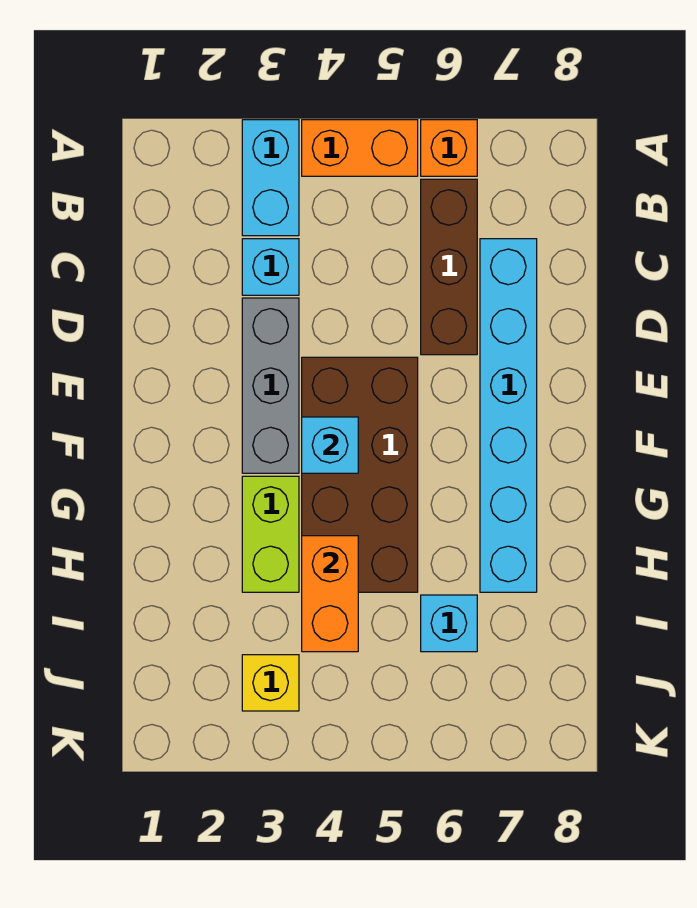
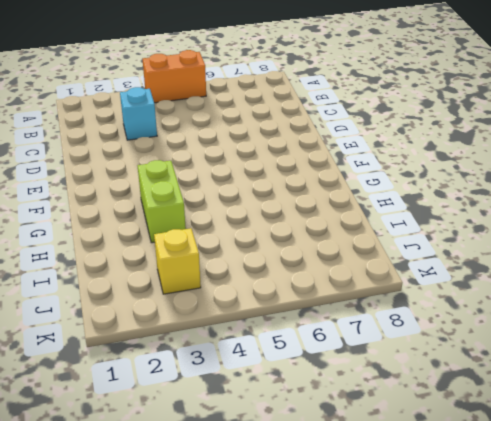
none -> cyan 1x2 brick [242,120,299,236]
none -> orange 1x1 brick [421,120,477,176]
none -> brown 1x3 brick [421,179,477,355]

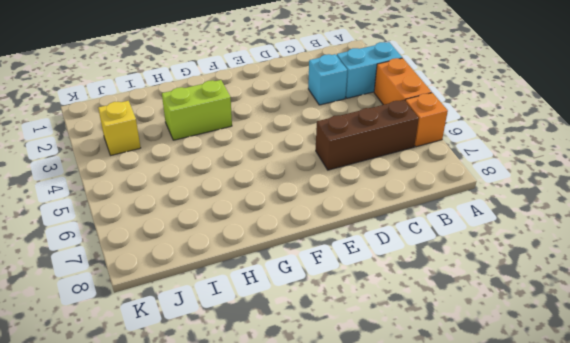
none -> cyan 1x6 brick [480,239,537,592]
none -> grey 1x3 brick [242,298,299,473]
none -> brown 2x4 brick [302,357,418,592]

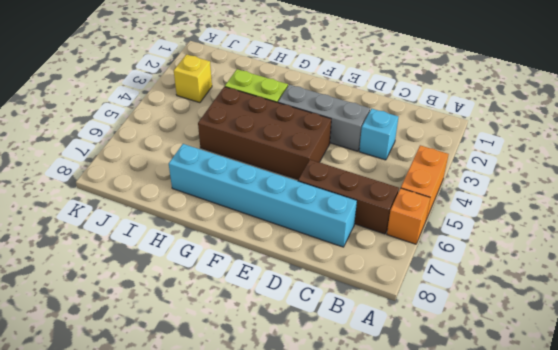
none -> cyan 1x2 brick [242,120,299,236]
none -> cyan 1x1 brick [421,595,477,652]
none -> cyan 1x1 brick [302,417,358,473]

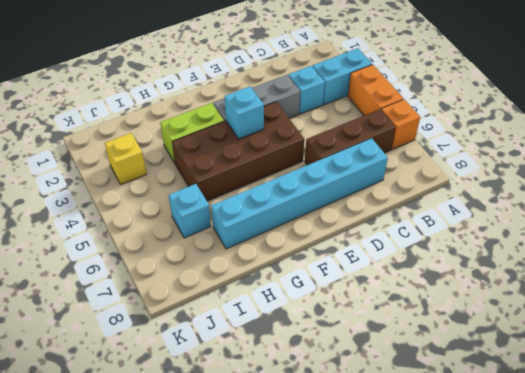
none -> orange 1x2 brick [302,536,358,652]

